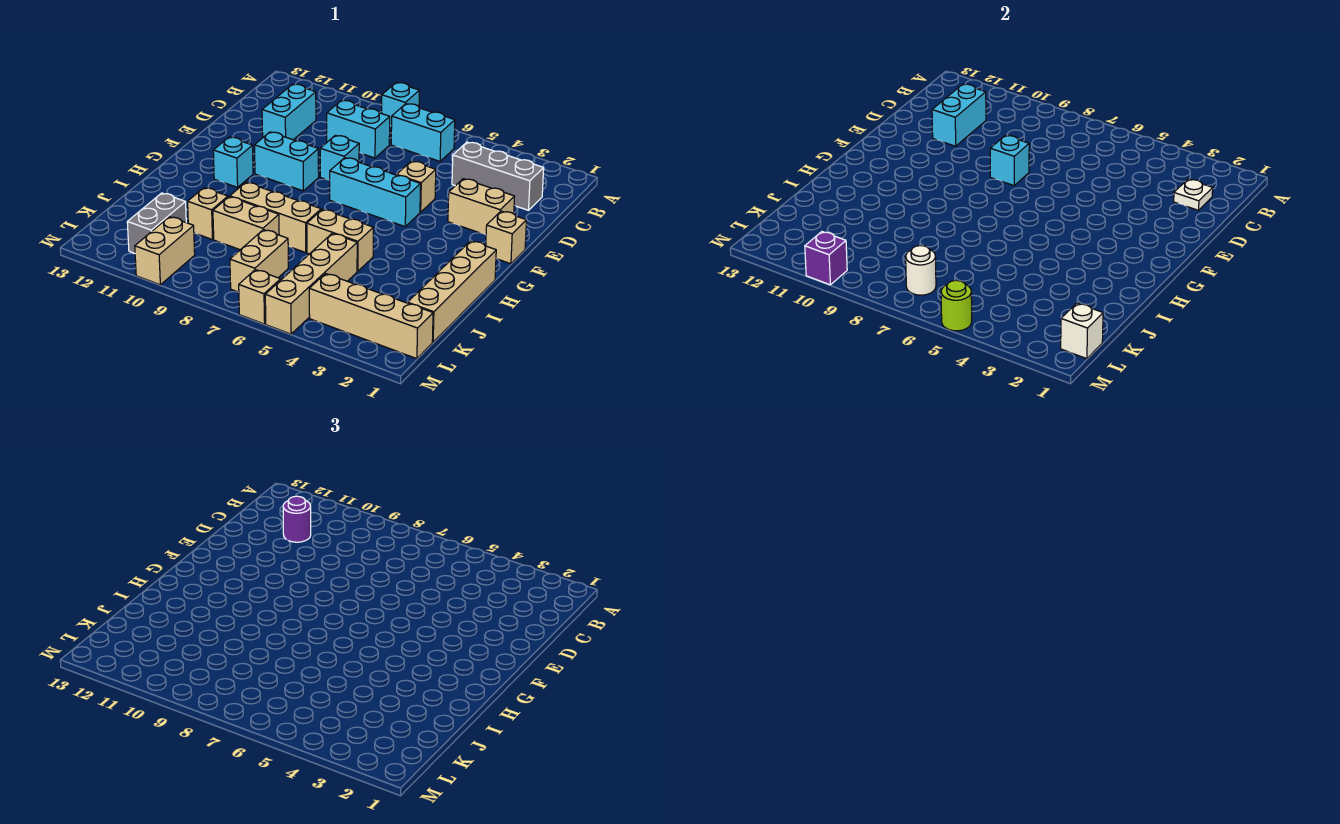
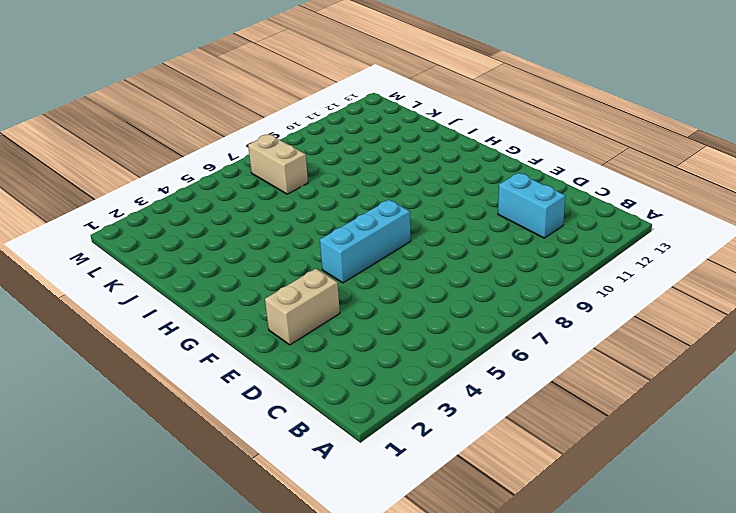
none -> cyan 1x1 brick [382,83,419,126]
none -> cyan 1x2 brick [391,104,455,161]
none -> grey 1x3 brick [452,142,544,210]
none -> cyan 1x2 brick [327,100,390,158]

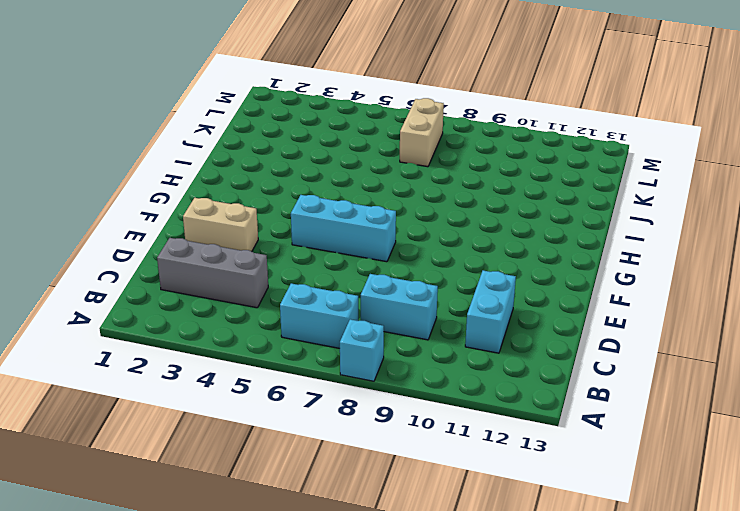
none -> tan 1x1 brick [397,161,436,212]
none -> cyan 1x1 brick [320,135,359,180]
none -> tan 1x1 brick [486,211,526,264]
none -> cyan 1x2 brick [255,132,319,191]

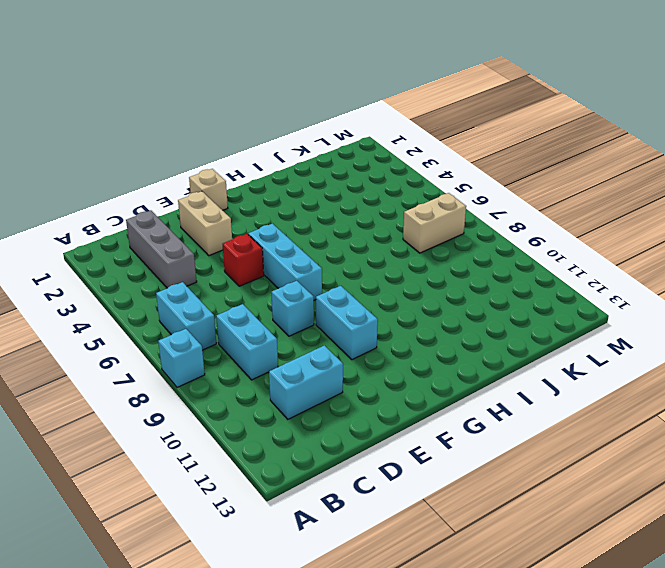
red 1x1 brick [223,234,264,286] -> tan 1x1 brick [397,161,436,212]
none -> cyan 1x1 brick [213,137,253,187]
none -> tan 1x4 brick [408,241,496,342]
none -> tan 1x2 brick [307,209,373,271]
none -> tan 1x3 brick [230,182,321,252]

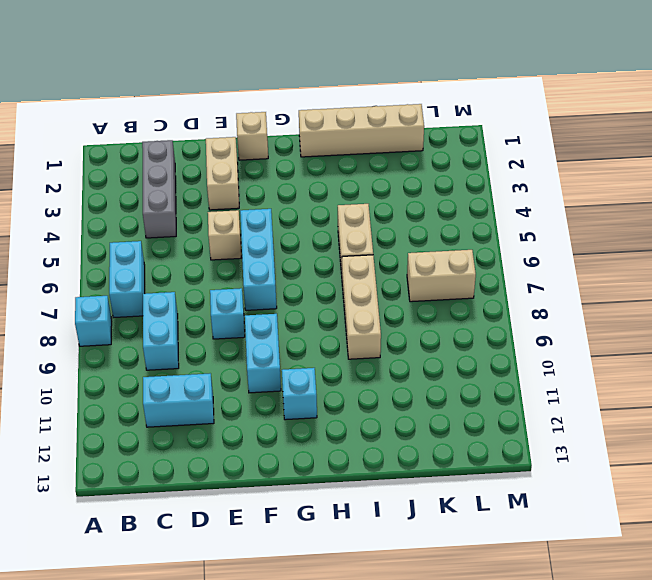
none -> tan 1x4 brick [265,233,357,334]
none -> tan 1x2 brick [213,197,279,250]
none -> tan 1x1 brick [188,188,228,240]
none -> grey 1x2 brick [127,193,186,254]

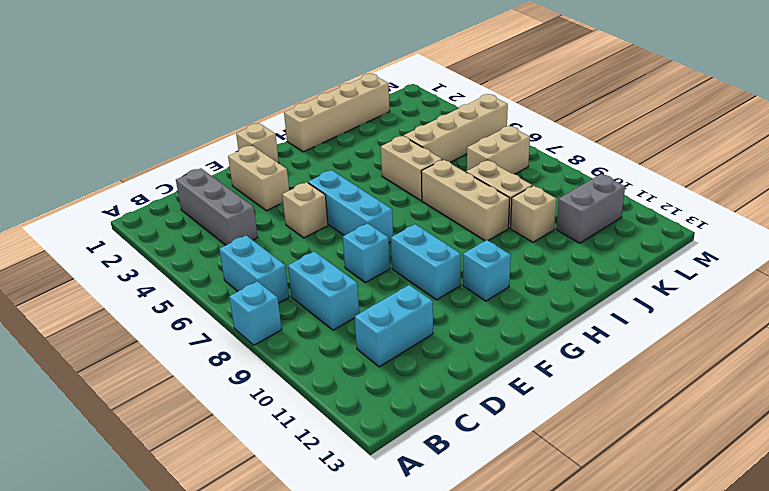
none -> tan 1x4 brick [309,274,433,359]
none -> tan 1x2 brick [135,217,195,285]
none -> tan 1x1 brick [239,270,281,324]
none -> white 1x1 plate [1174,179,1213,210]

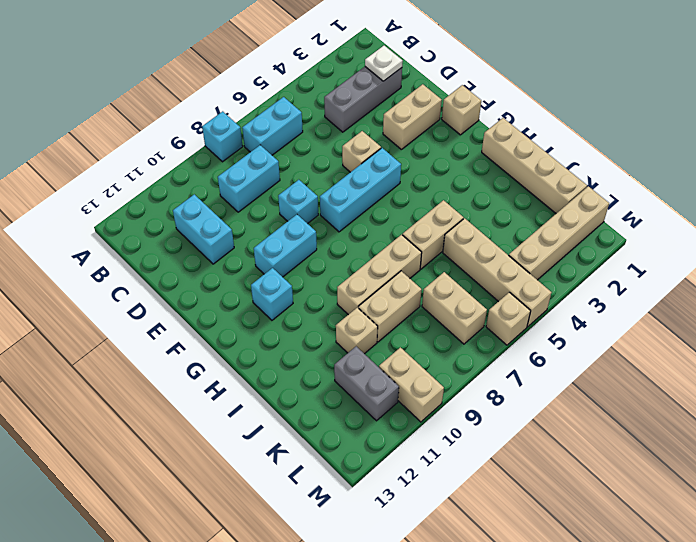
none -> cyan 1x2 brick [932,84,986,146]
none -> cyan 1x1 brick [990,135,1029,186]
none -> white 1x1 brick [1061,303,1103,359]
none -> white 1x1 round brick [906,246,936,295]

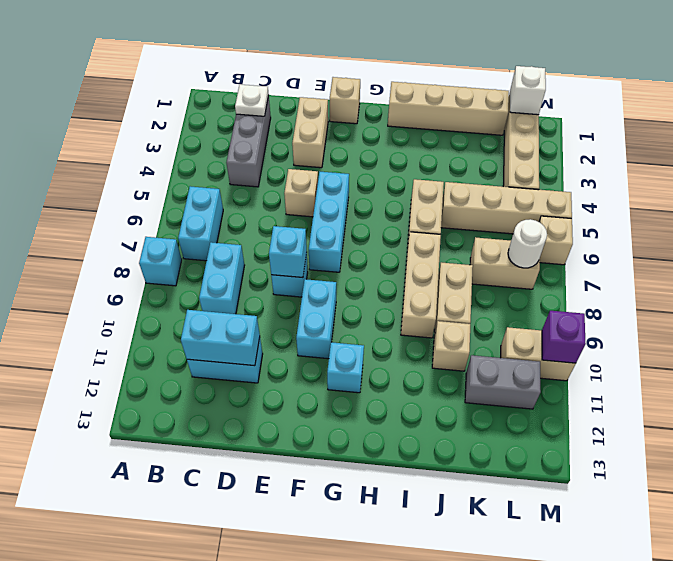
none -> lime 1x1 round brick [941,280,972,331]
none -> purple 1x1 round brick [283,496,311,542]

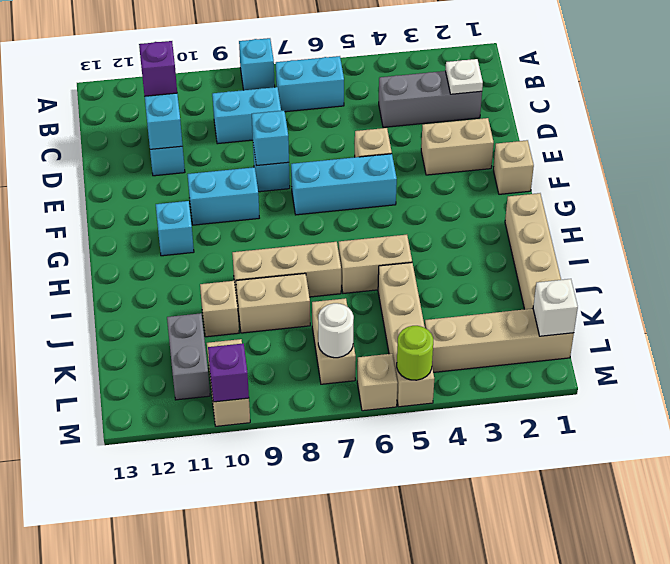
purple 1x1 brick [139,41,177,96] -> purple 1x1 round brick [283,496,311,542]

